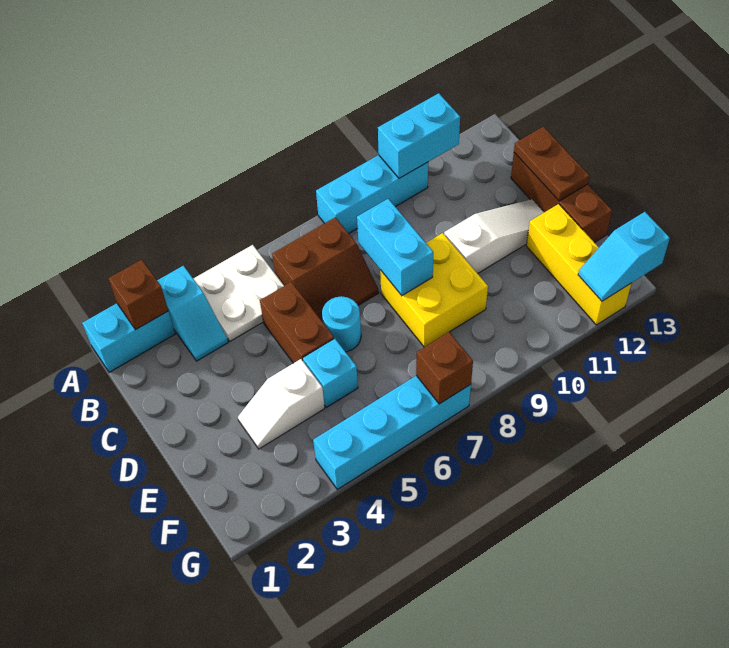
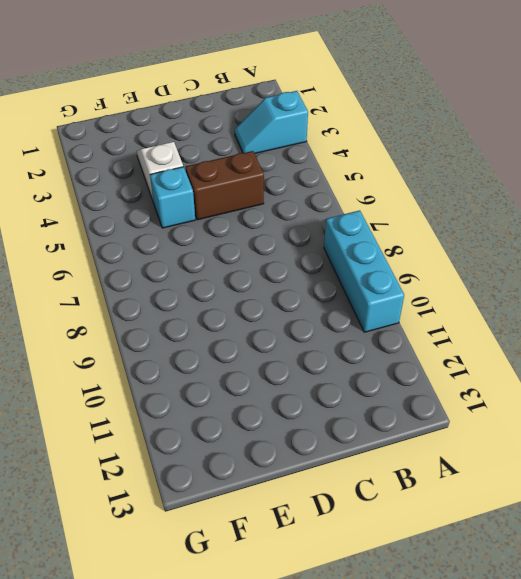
none -> cyan 1x2 brick [82,303,175,372]
none -> white 2x2 plate [193,245,284,341]
none -> brown 2x2 slope [272,217,379,322]

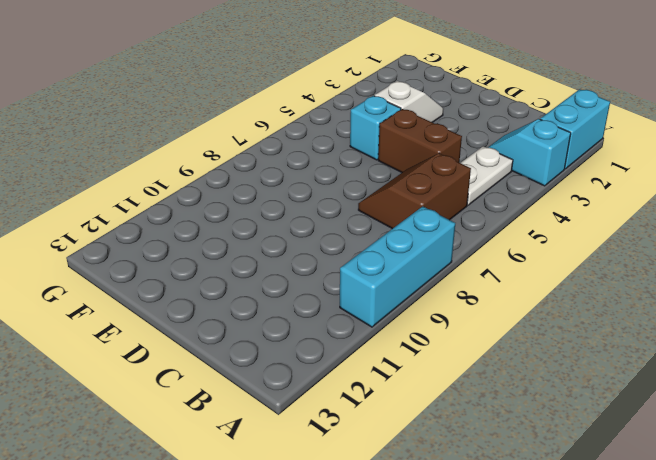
white 1x2 plate [461,146,513,205] -> white 2x2 plate [193,245,284,341]
none -> brown 1x3 brick [511,153,612,243]
none -> cyan 1x1 round brick [322,296,361,352]
none -> yellow 2x2 brick [380,233,488,347]

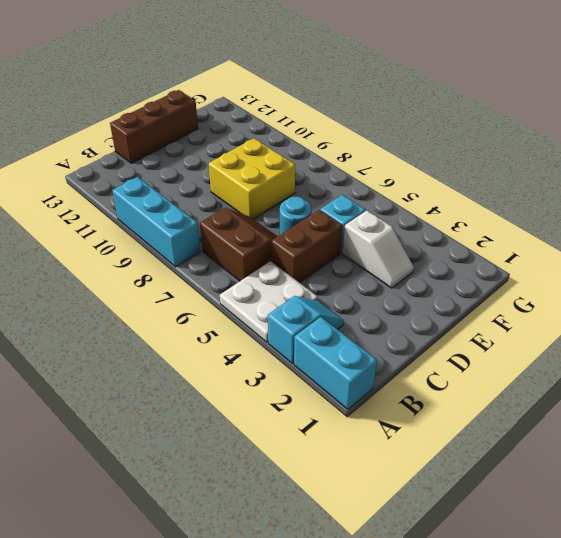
none -> white 1x3 slope [444,199,544,273]
none -> yellow 1x3 brick [526,204,631,325]
none -> cyan 1x4 brick [313,376,471,489]

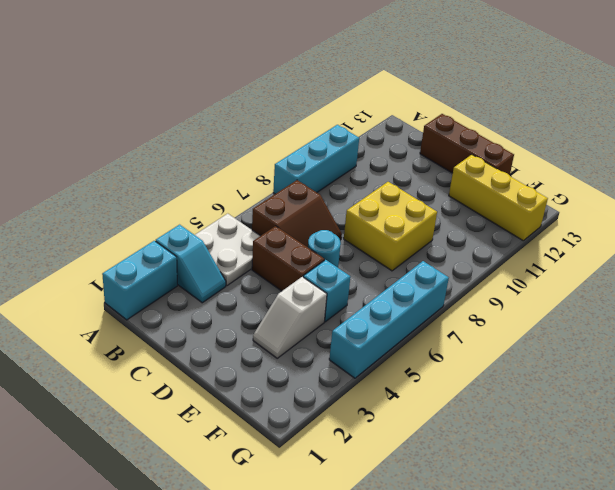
none -> white 1x3 slope [444,199,544,273]
none -> brown 1x1 brick [108,260,168,330]
none -> cyan 1x2 brick [378,93,460,178]

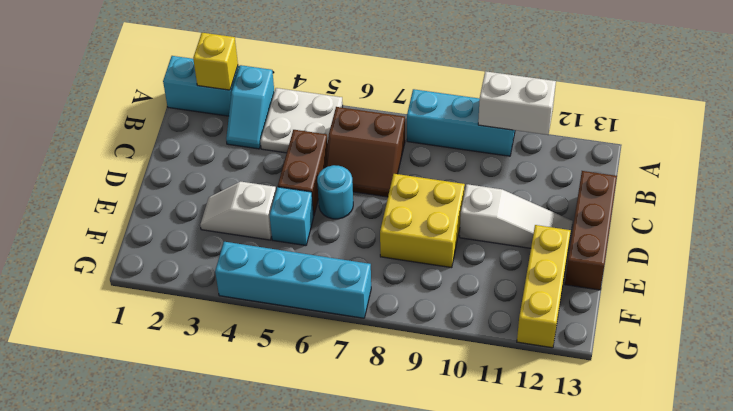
yellow 1x1 brick [193,33,238,90] -> brown 1x1 brick [108,260,168,330]
white 1x2 brick [478,71,556,135] -> cyan 1x2 brick [378,93,460,178]
none -> cyan 1x2 brick [357,199,433,296]
none -> brown 1x2 plate [514,127,589,201]
none -> brown 1x1 brick [416,332,473,404]

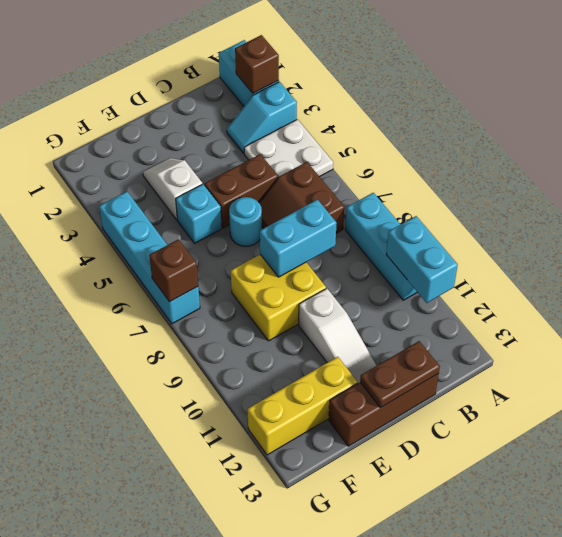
none -> cyan 1x2 slope [578,212,670,301]

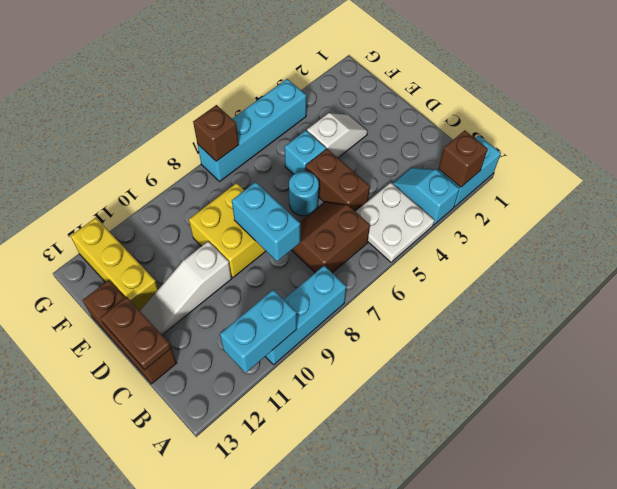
none -> cyan 1x2 slope [578,212,670,301]

